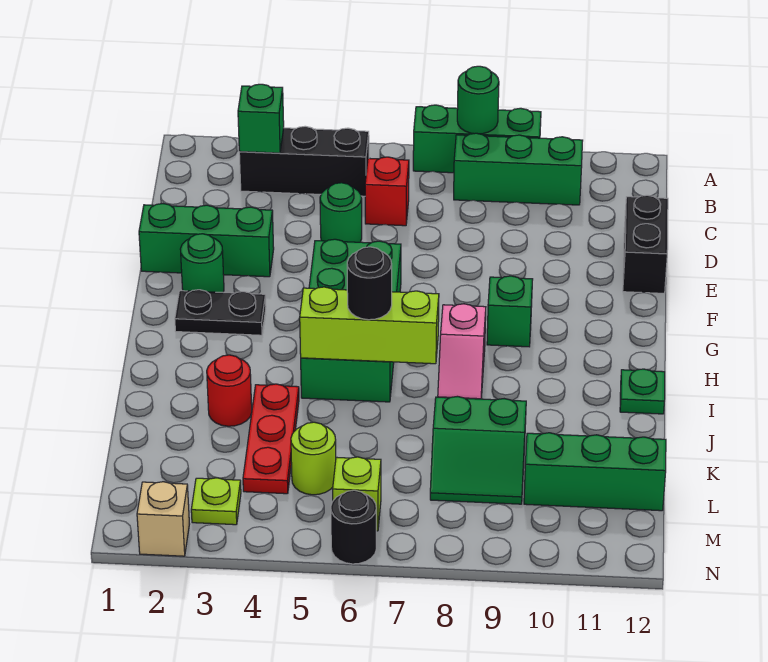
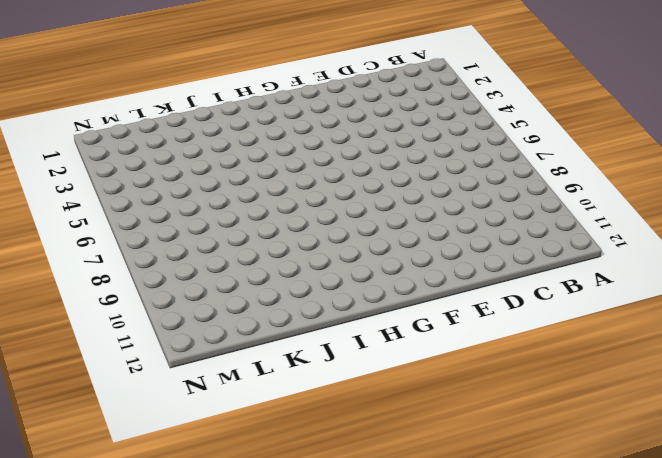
none -> green 1x3 brick [413,105,541,173]
none -> black 1x3 brick [239,126,369,196]
none -> green 1x3 brick [454,133,583,205]

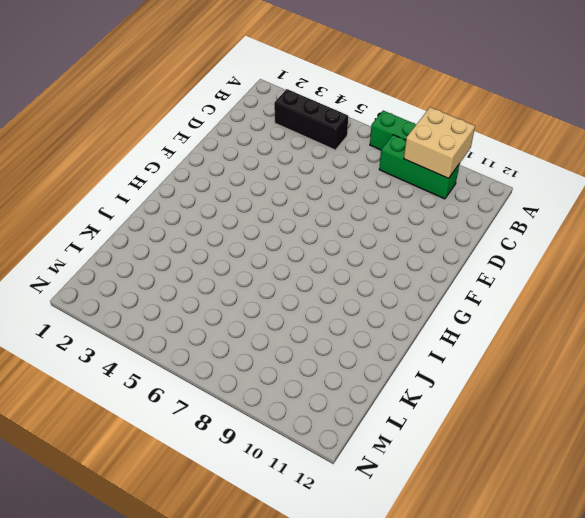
tan 2x2 brick [404,107,475,178] -> none
none -> red 1x1 brick [365,157,409,226]
none -> green 1x1 round brick [320,183,362,242]
none -> black 1x2 brick [623,195,668,293]

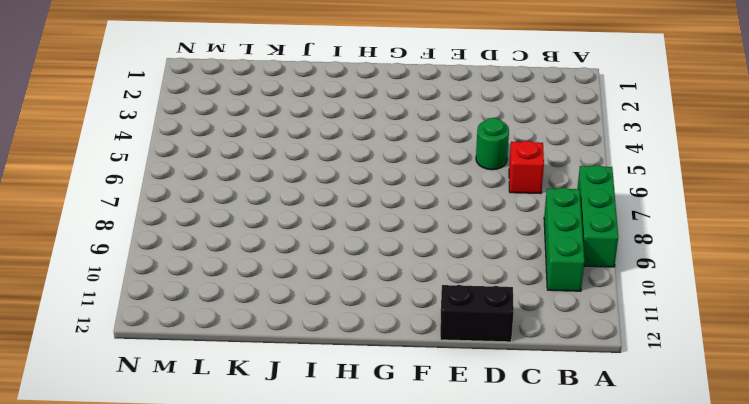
none -> black 1x3 brick [239,126,369,196]
none -> green 1x3 brick [139,204,274,277]
none -> green 1x1 round brick [180,234,224,292]

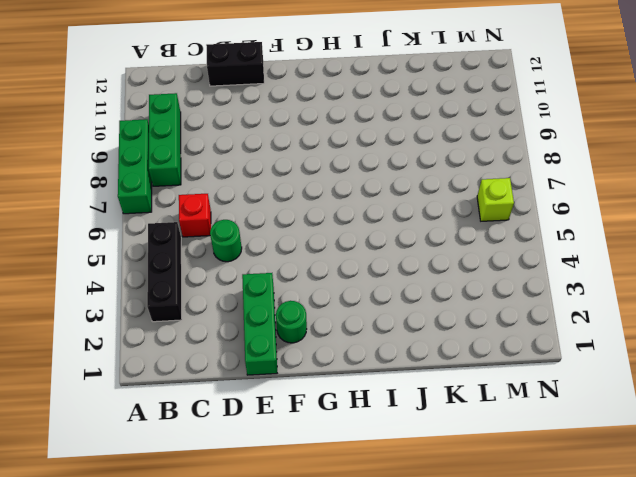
none -> green 2x4 brick [301,239,401,402]
none -> black 1x2 plate [175,290,266,335]
none -> green 1x1 brick [487,276,533,347]

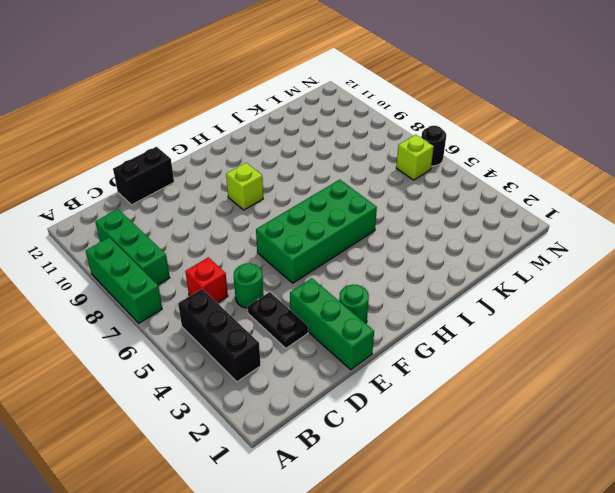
black 1x2 plate [248,292,308,348] -> black 1x2 plate moved to [175,290,266,335]
lime 1x1 brick [226,163,263,210] -> green 1x1 brick [487,276,533,347]
none -> pink 1x2 slope [438,304,486,399]
none -> green 1x1 plate [620,369,665,414]
none -> red 1x1 round brick [207,355,252,426]

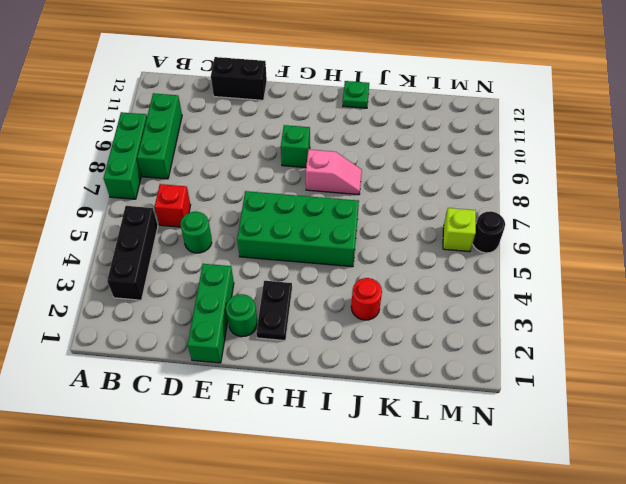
none -> red 1x3 plate [243,384,299,494]
none -> green 2x2 slope [430,396,526,504]
none -> lime 1x1 round brick [291,422,336,495]

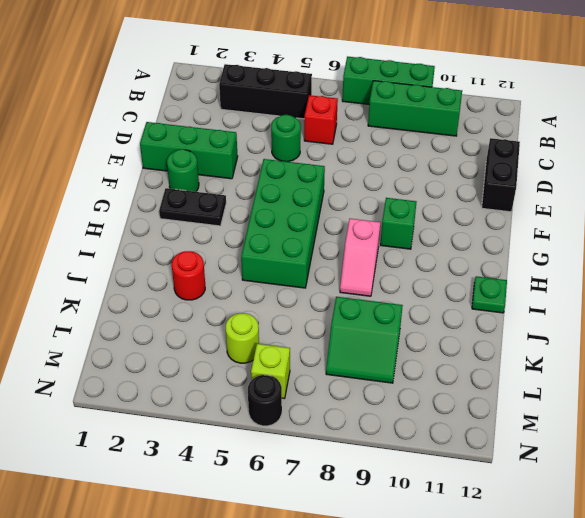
none -> red 1x3 plate [243,384,299,494]
none -> green 1x3 brick [524,433,666,511]
none -> lime 1x1 plate [191,478,241,525]

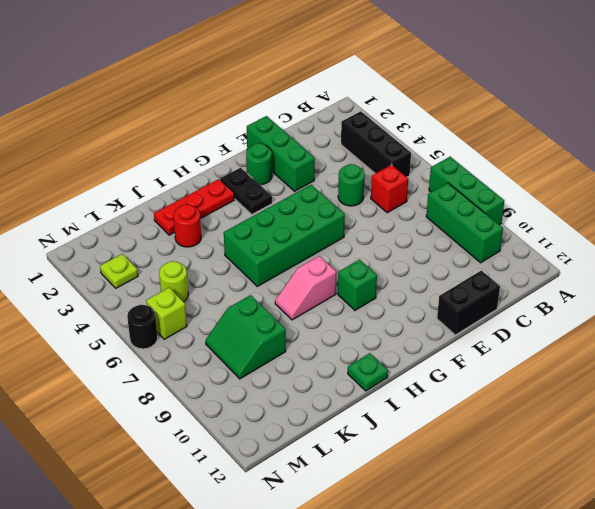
red 1x3 plate [154,179,234,235] -> red 1x3 plate moved to [243,384,299,494]
none -> green 1x3 brick [524,433,666,511]
none -> tan 1x1 brick [137,482,189,556]
none -> green 1x1 round brick [457,66,499,134]

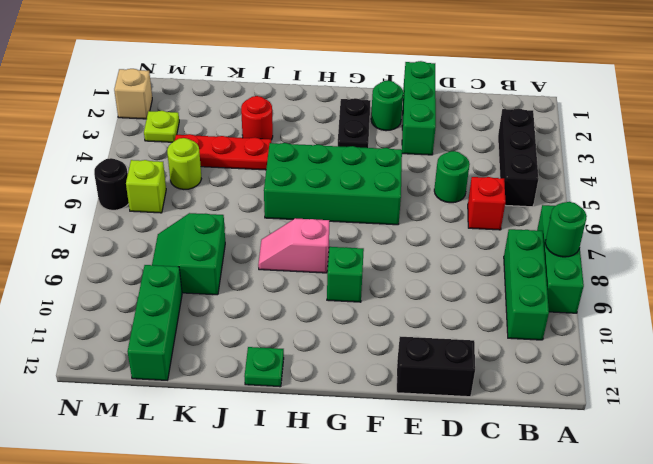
none -> green 1x1 brick [238,84,284,153]
none -> lime 1x3 brick [300,287,439,364]
none -> black 1x1 round brick [347,247,392,320]

